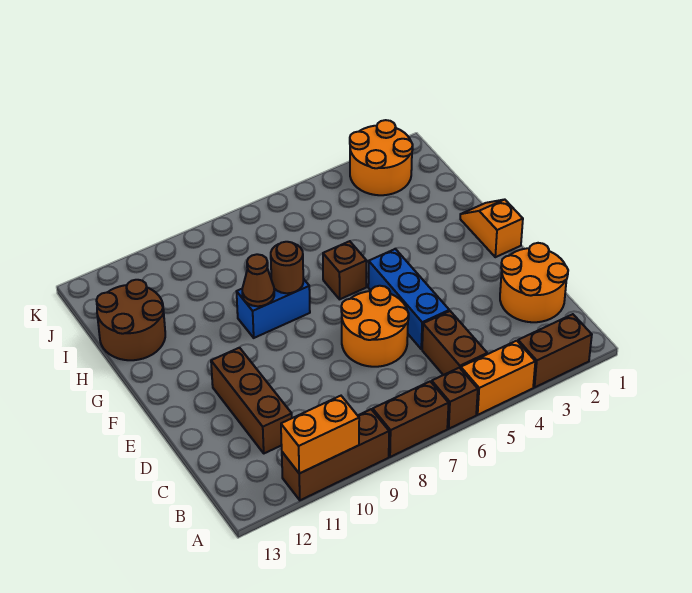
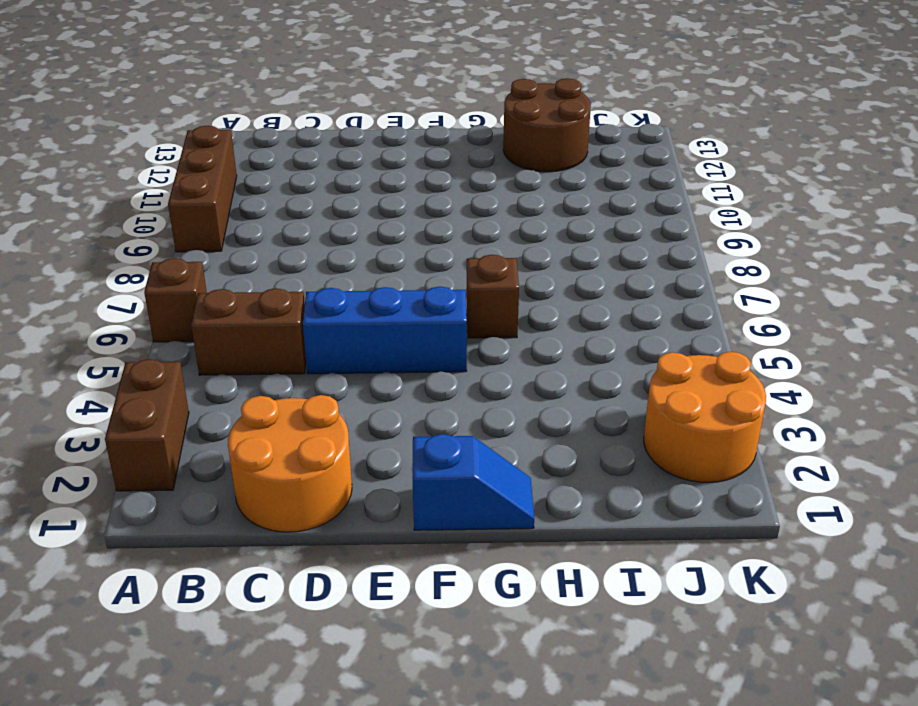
blue 1x2 slope [412,434,534,530] -> orange 1x2 slope [460,199,523,257]
none -> orange 1x2 brick [461,341,535,415]
none -> brown 1x2 brick [373,382,449,457]
none -> brown 1x3 brick [211,348,292,453]

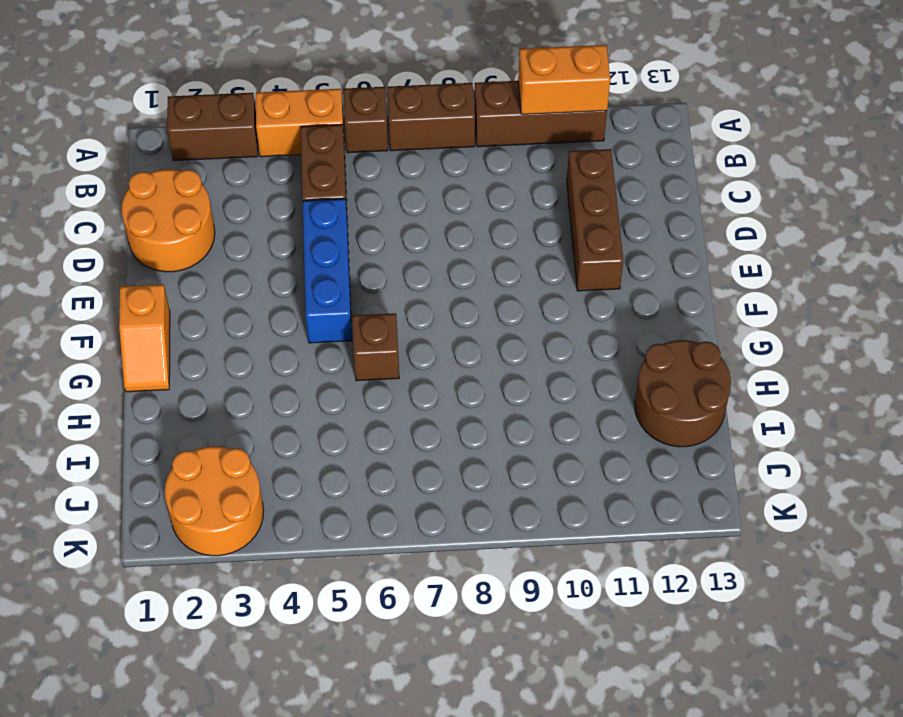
none -> orange 2x2 round brick [341,286,409,367]
none -> blue 1x2 brick [236,276,310,338]
none -> brown 1x1 round brick [271,242,303,293]

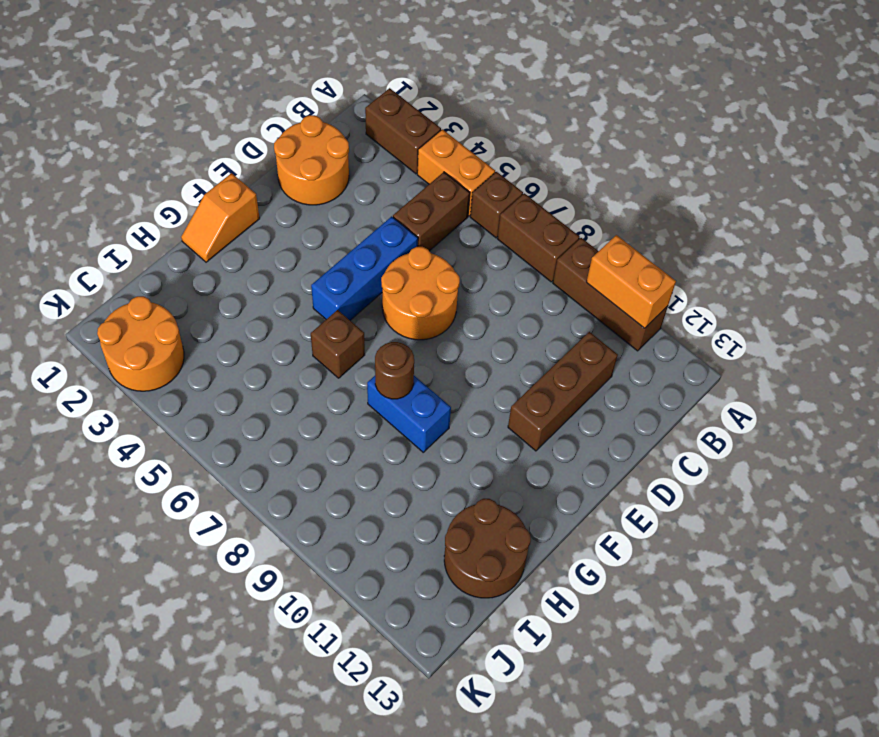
none -> brown 1x1 cone [242,254,274,306]

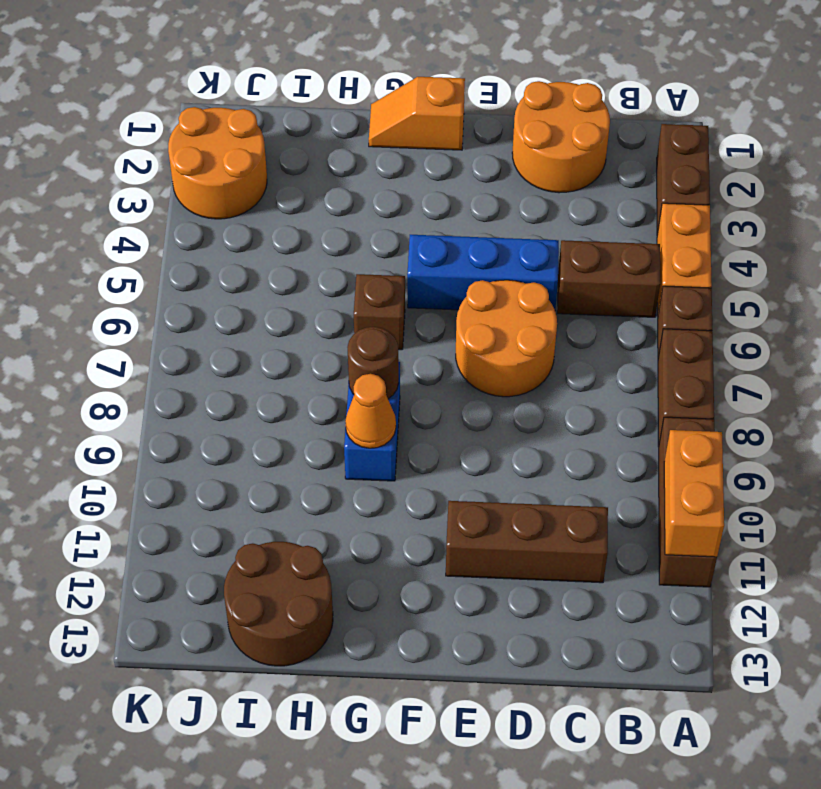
orange 1x1 cone [345,374,396,448] -> brown 1x1 cone [242,254,274,306]

